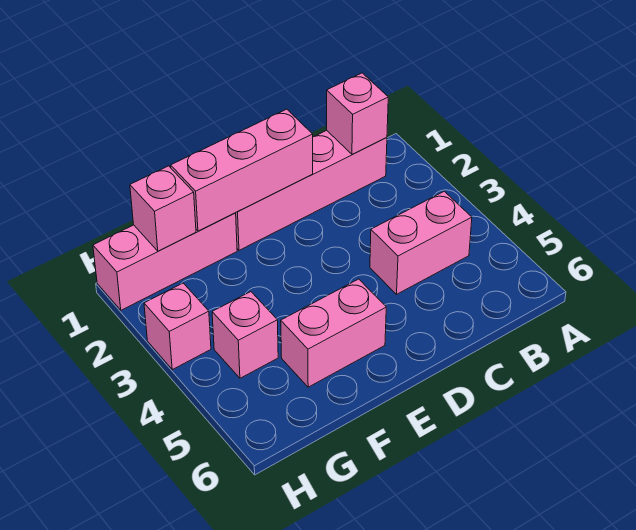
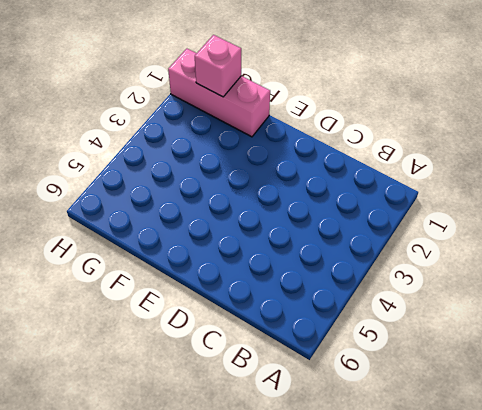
none -> pink 1x4 brick [236,130,387,250]
none -> pink 1x2 brick [370,191,472,294]

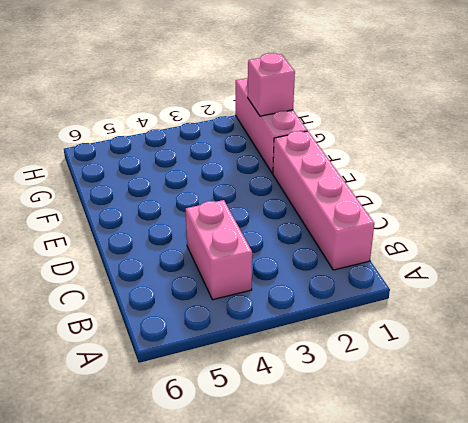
none -> pink 1x2 brick [281,279,386,387]
none -> pink 1x1 brick [212,292,278,378]

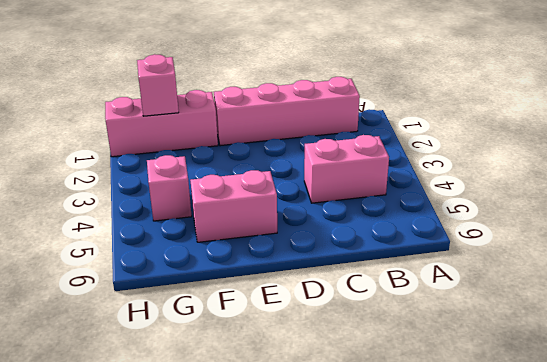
none -> pink 1x1 brick [144,283,211,370]
none -> pink 1x1 brick [327,73,388,154]

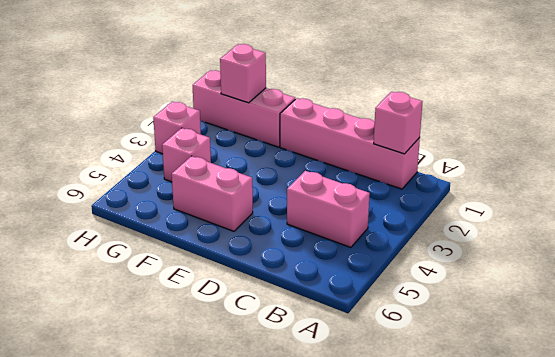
none -> pink 1x3 brick [171,109,313,231]

